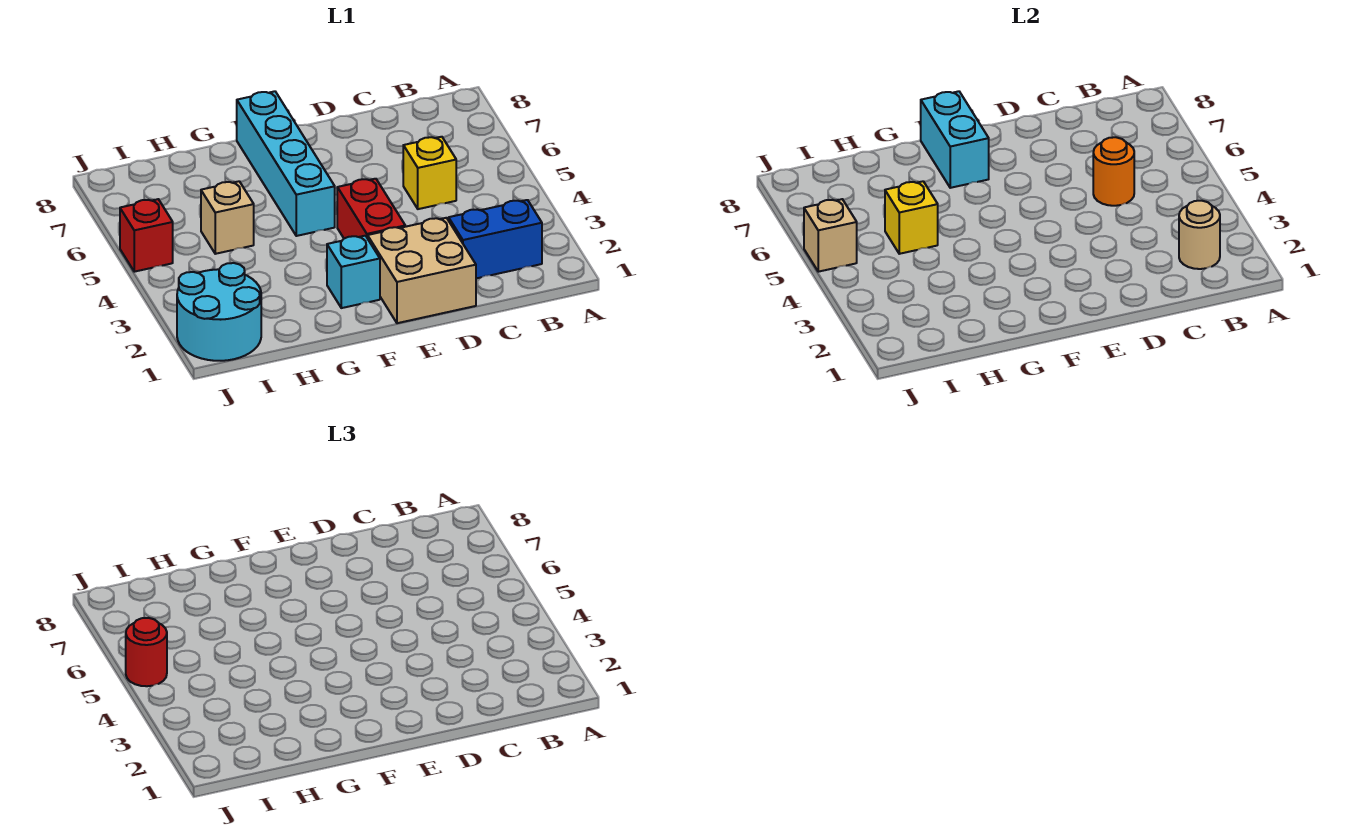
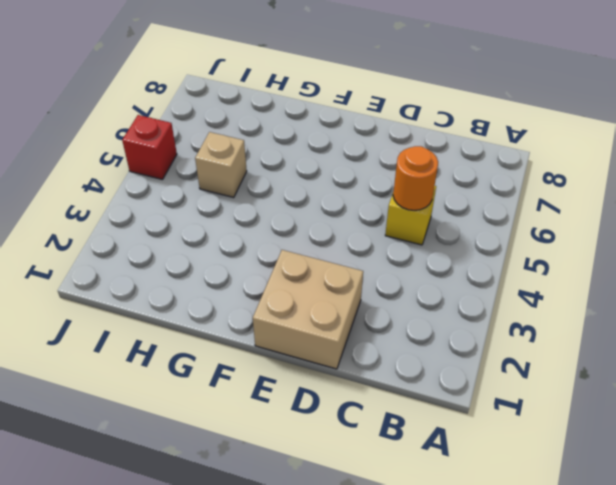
none -> blue 1x2 brick [449,200,542,278]
none -> red 1x2 brick [337,179,405,239]
none -> cyan 1x1 brick [327,236,380,308]

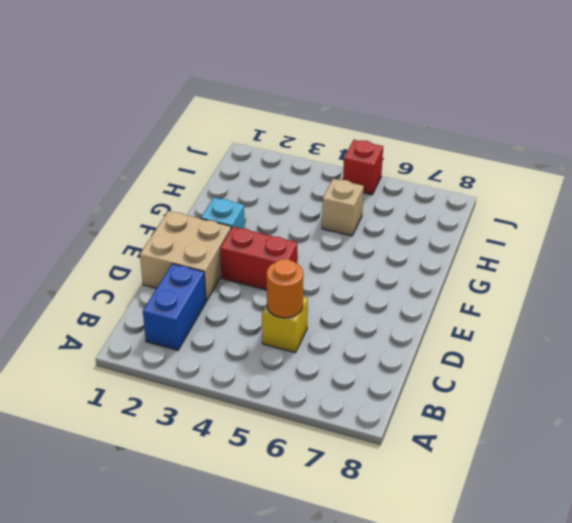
none -> cyan 1x4 brick [237,91,335,236]
none -> cyan 2x2 round brick [177,263,261,361]
none -> tan 1x1 round brick [1179,201,1220,269]

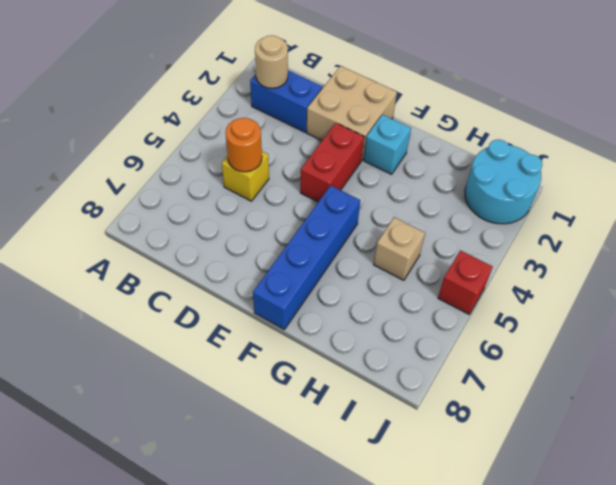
blue 1x4 brick [253,186,360,329] -> cyan 1x4 brick [237,91,335,236]
none -> cyan 1x2 brick [921,91,989,188]
none -> yellow 1x1 brick [885,181,938,254]
none -> tan 1x1 brick [804,199,857,272]

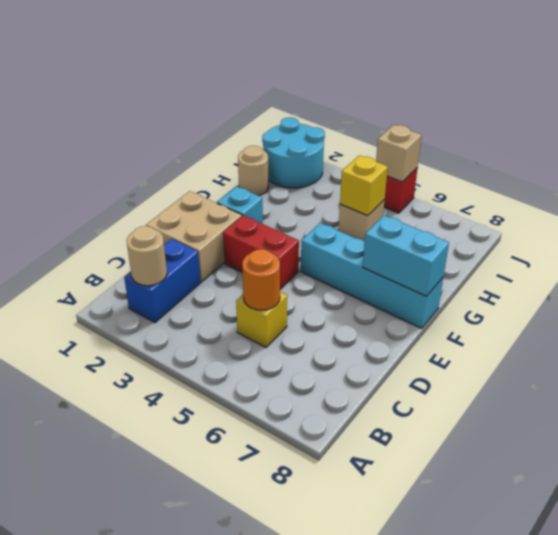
tan 1x1 round brick [238,146,269,196] -> none
none -> red 1x1 round brick [126,618,167,686]

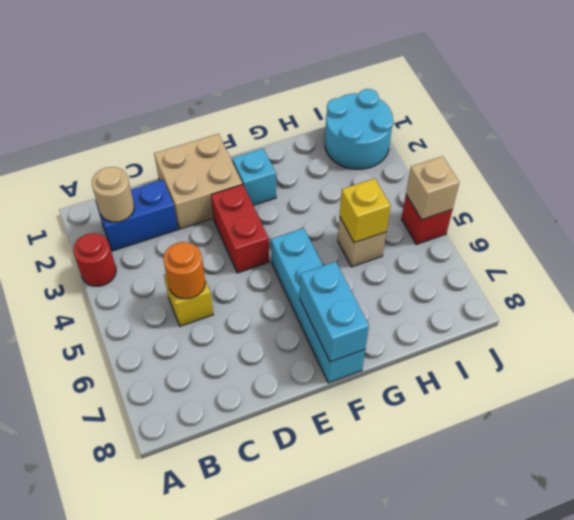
red 1x1 round brick [73,233,116,286] -> red 1x1 round brick moved to [126,618,167,686]

